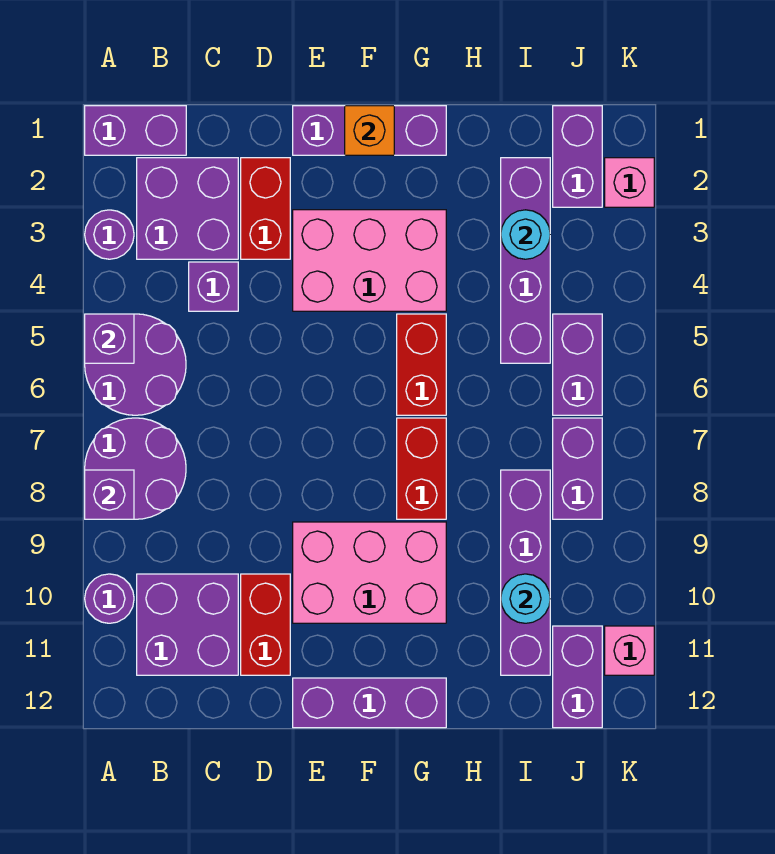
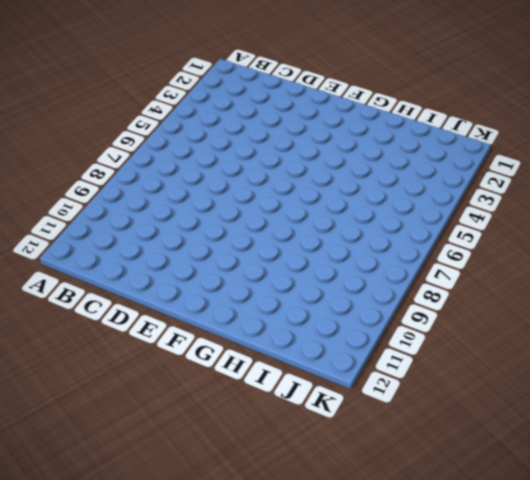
none -> purple 1x2 brick [85,106,186,155]
none -> purple 1x1 round brick [85,210,134,259]
none -> purple 2x2 round brick [85,314,186,415]

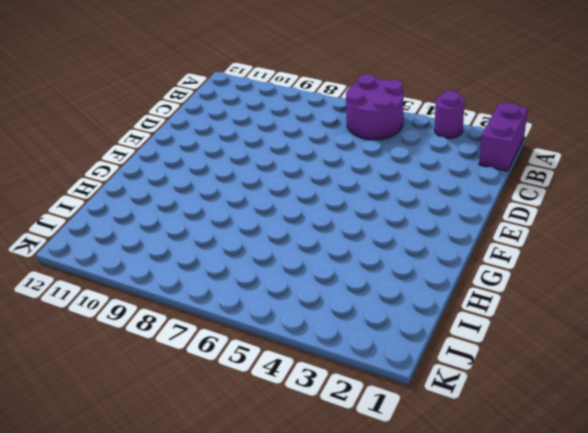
none -> purple 2x2 round brick [85,418,186,519]
none -> purple 1x1 round brick [85,574,134,623]
none -> purple 2x2 brick [137,158,238,259]

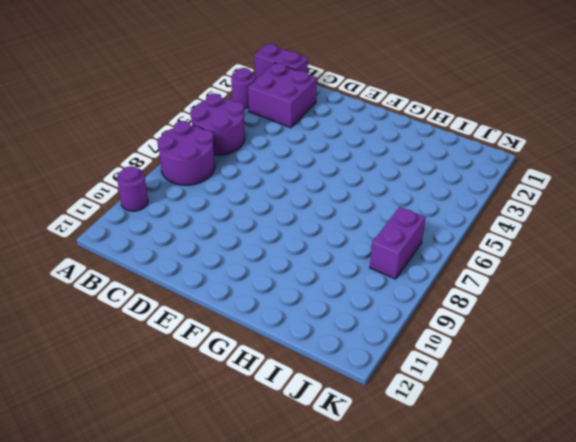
none -> purple 2x2 brick [137,574,238,675]
none -> purple 1x1 brick [189,262,238,311]
none -> red 1x2 brick [241,158,290,259]

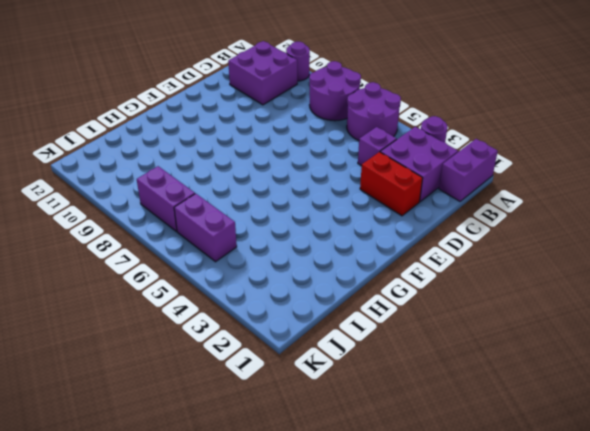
none -> red 1x2 brick [241,574,290,675]
none -> purple 1x3 brick [293,106,446,155]
none -> pink 2x3 brick [293,210,446,311]

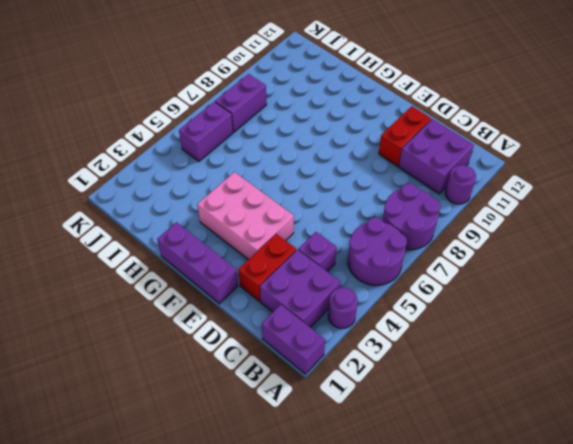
none -> pink 2x3 brick [293,522,446,623]
none -> purple 1x3 brick [293,678,446,728]
none -> red 1x2 brick [397,314,446,415]

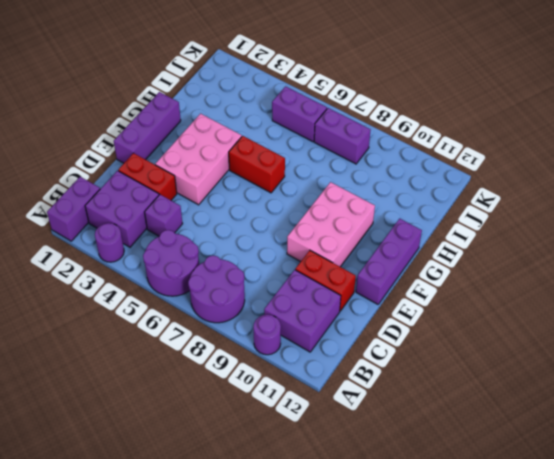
none -> red 1x2 brick [397,418,446,519]
none -> purple 1x4 brick [501,158,550,363]
none -> purple 1x4 brick [501,470,550,675]

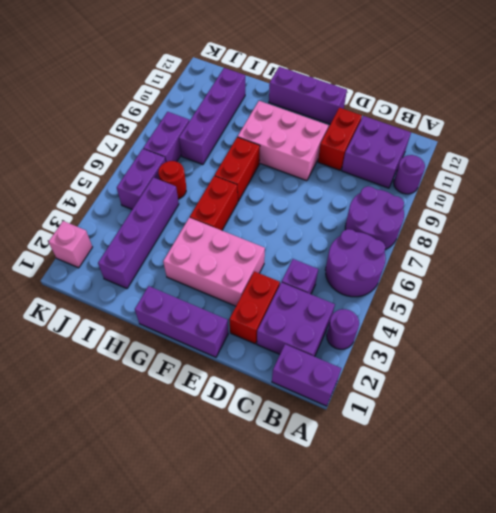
red 1x1 round brick [159,161,186,199] -> none
none -> purple 1x2 brick [553,106,602,207]
none -> purple 1x2 brick [553,626,602,728]
none -> pink 1x1 brick [605,626,654,675]

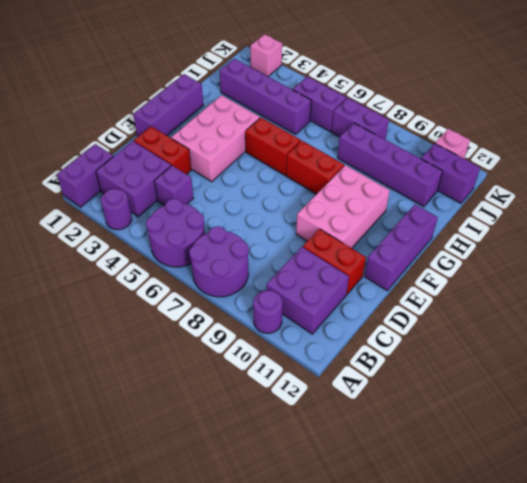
none -> purple 1x2 brick [553,106,602,207]
none -> purple 1x1 brick [85,314,134,363]
none -> purple 1x1 brick [85,470,134,519]

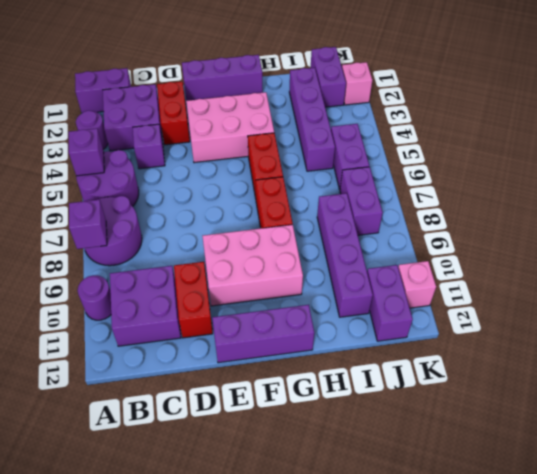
none -> orange 1x1 brick [345,106,394,155]
none -> cyan 1x1 round brick [501,210,550,259]
none -> cyan 1x1 round brick [501,574,550,623]

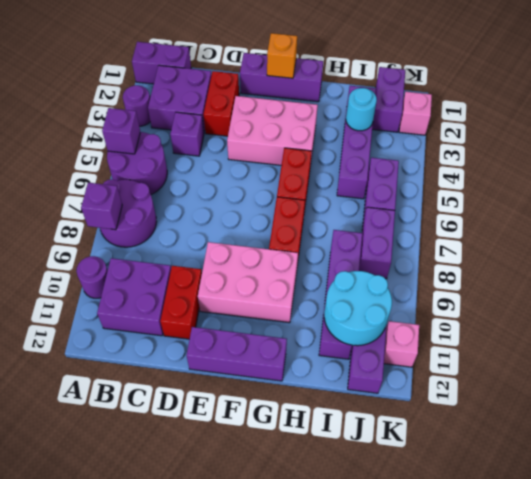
cyan 2x2 round brick [324,271,392,346] -> cyan 1x1 round brick [501,574,550,623]

